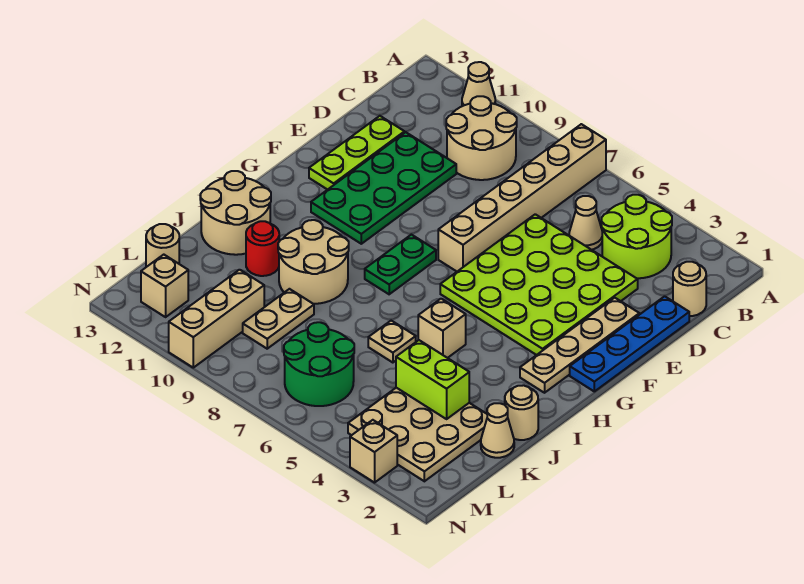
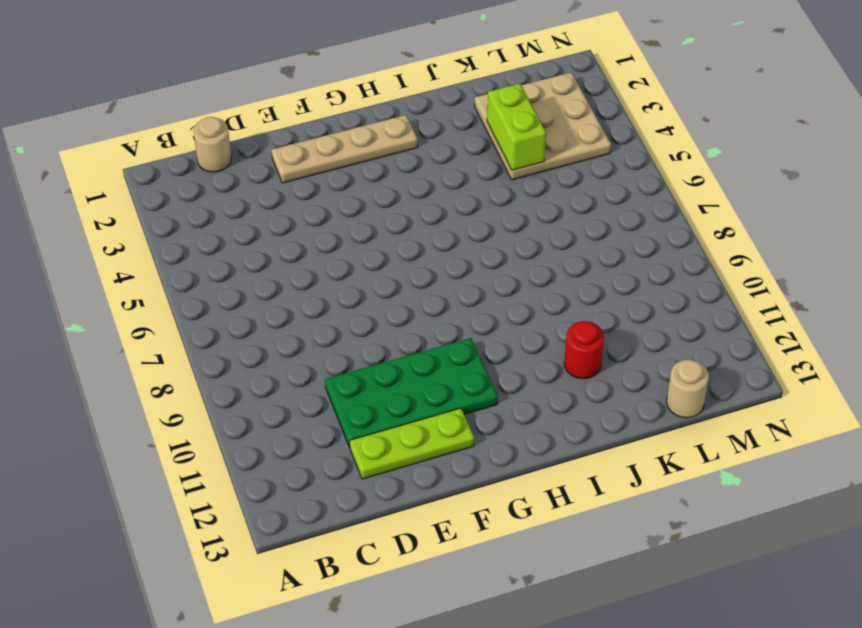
none -> tan 1x6 brick [438,124,606,271]
none -> tan 1x1 cone [462,62,495,106]
none -> lime 2x2 round brick [602,195,672,278]

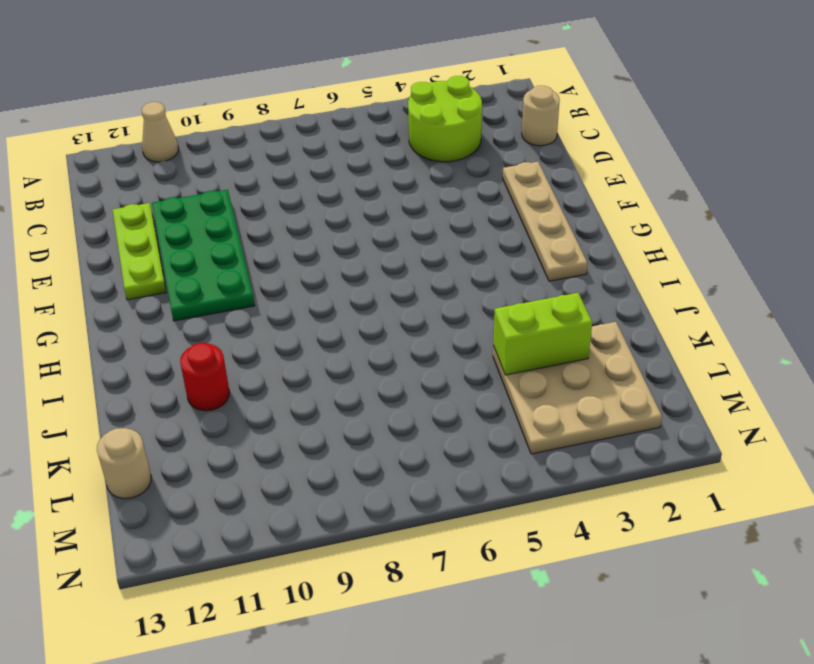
none -> tan 1x6 brick [438,124,606,271]
none -> tan 2x2 round brick [446,96,517,180]
none -> tan 1x1 cone [569,196,602,250]

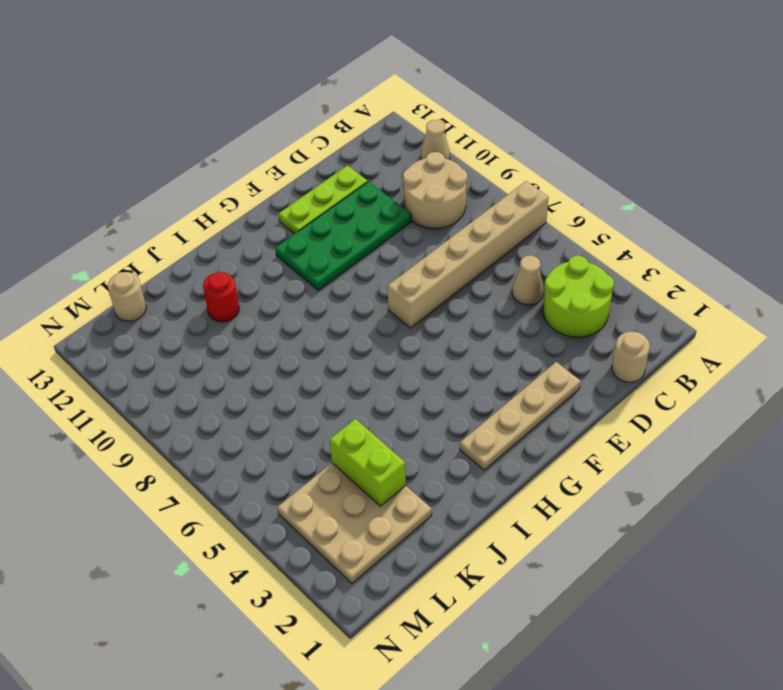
none -> blue 1x4 plate [570,296,689,391]
none -> lime 4x4 plate [440,214,638,355]
none -> green 1x2 plate [365,235,436,294]

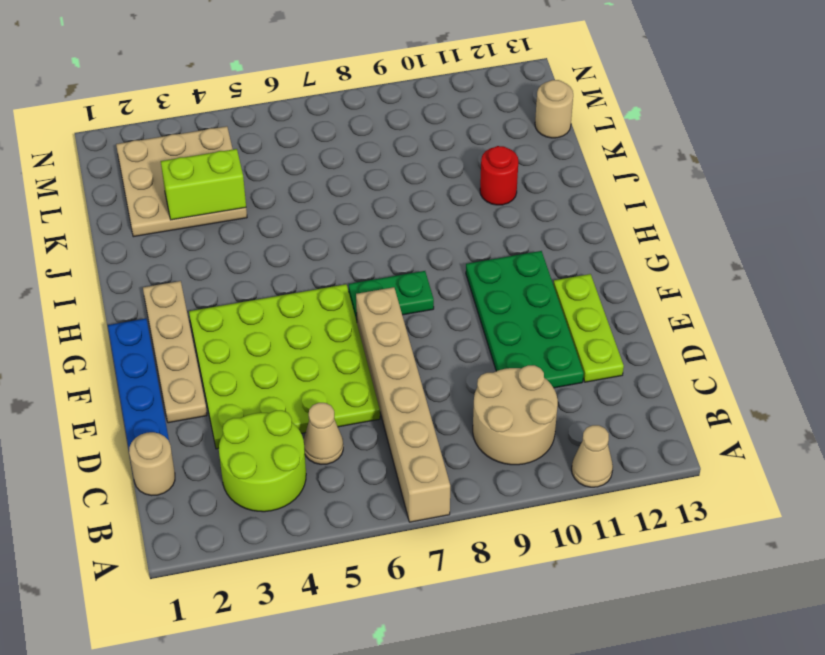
green 1x2 plate [349,271,434,321] -> green 1x2 plate turned to [365,235,436,294]
none -> tan 1x1 brick [418,299,466,358]
none -> tan 2x2 round brick [278,220,349,304]
none -> tan 2x2 round brick [200,171,271,255]

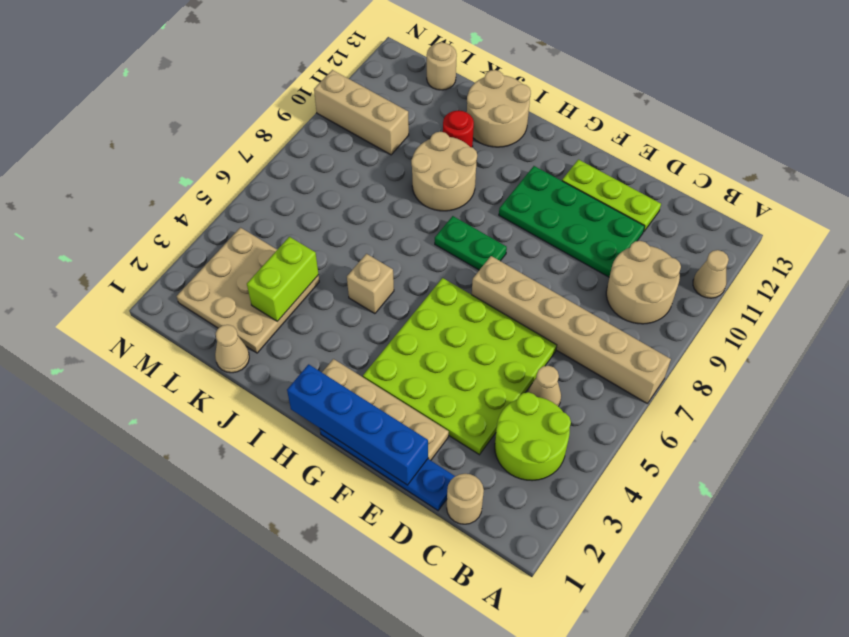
blue 1x4 brick [287,364,428,485] -> none
none -> tan 1x1 round brick [505,385,538,440]
none -> tan 1x1 plate [368,321,416,363]
none -> tan 1x2 plate [243,289,314,349]

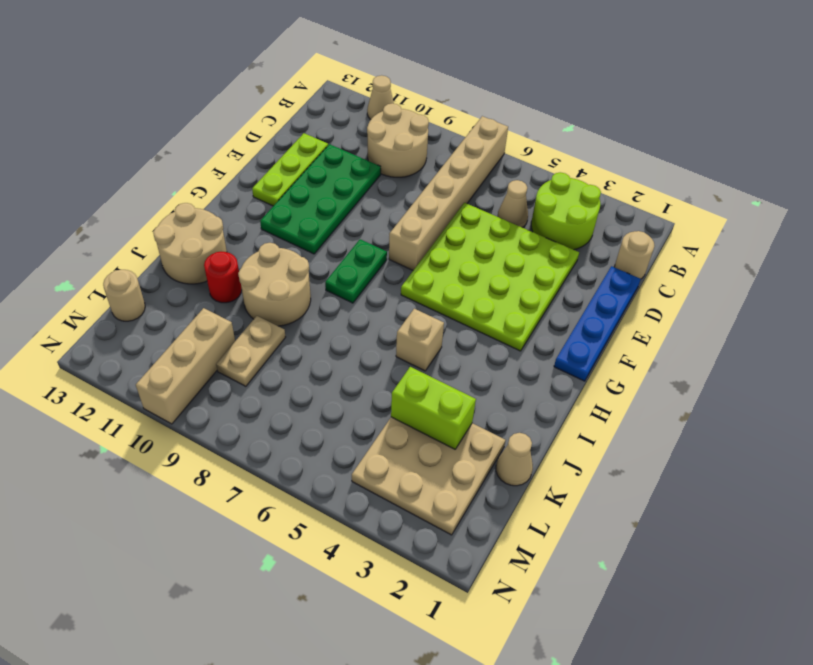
none -> tan 1x4 plate [520,298,639,393]
none -> tan 1x1 round brick [505,385,538,440]
none -> tan 1x1 plate [368,321,416,363]

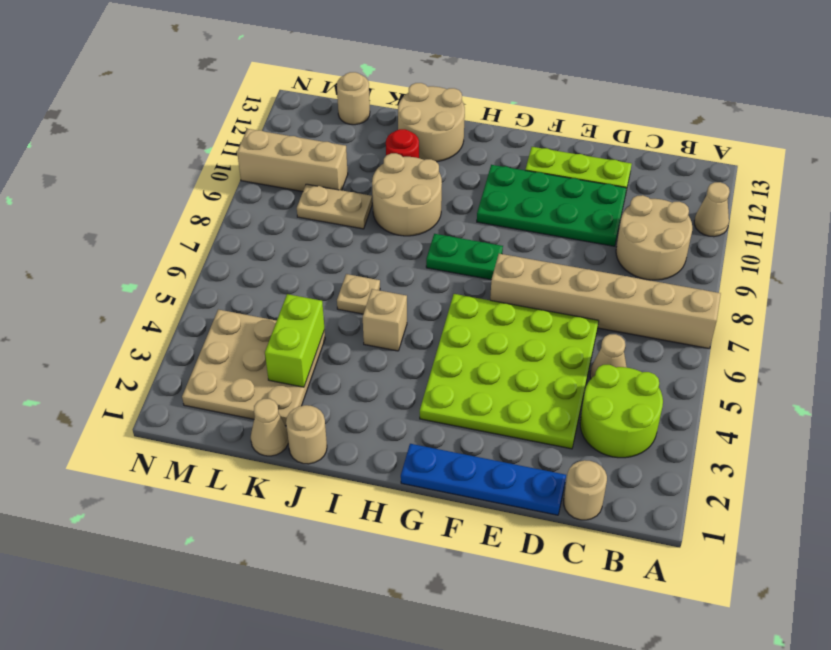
none -> tan 1x4 plate [520,298,639,393]
none -> green 2x2 round brick [284,322,354,406]
none -> tan 1x1 brick [141,255,188,317]

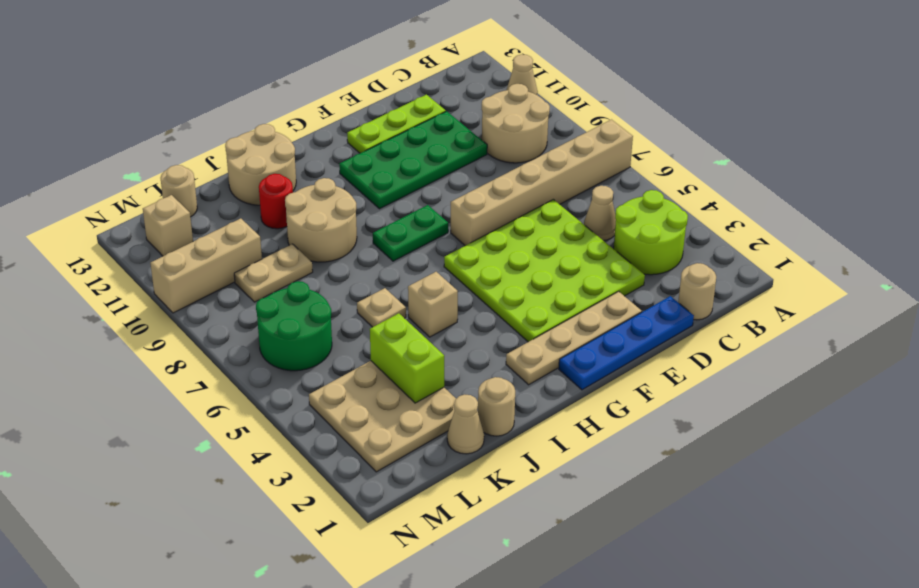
none -> tan 1x1 brick [350,420,397,483]

